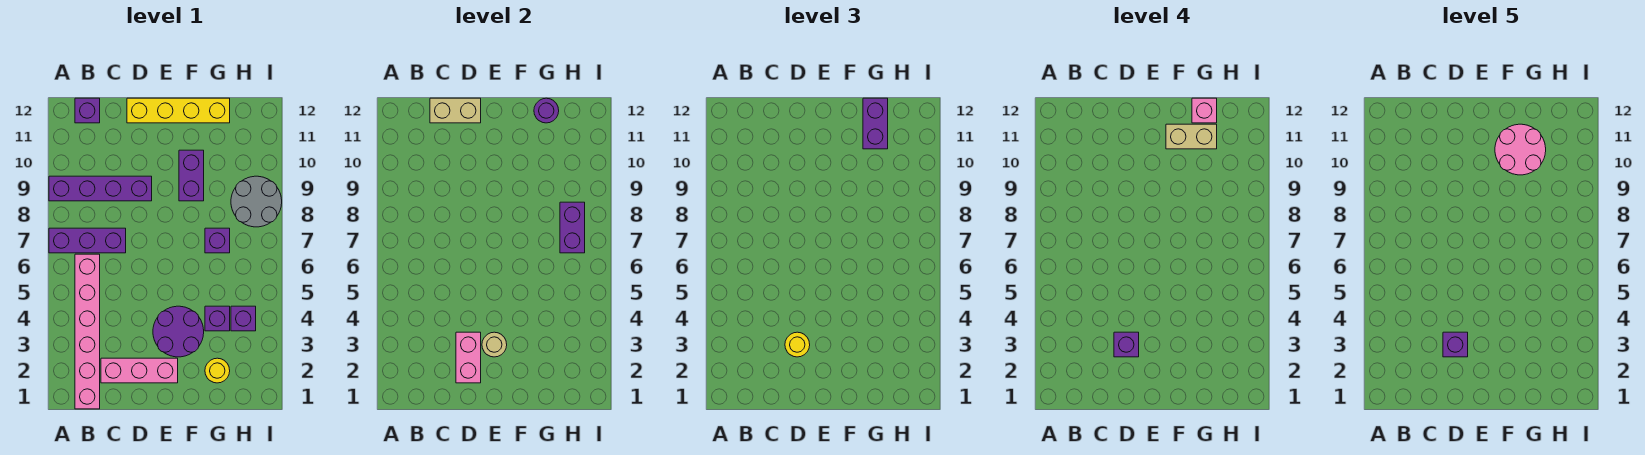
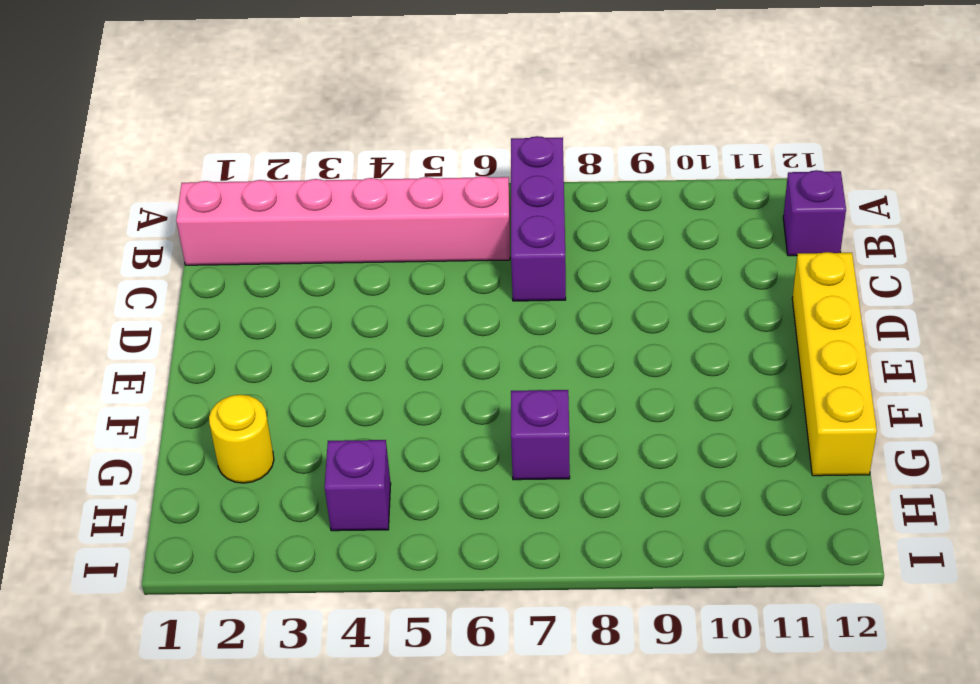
none -> purple 1x4 brick [49,176,152,201]
none -> pink 1x3 brick [101,358,178,383]
none -> purple 2x2 round brick [153,306,204,357]

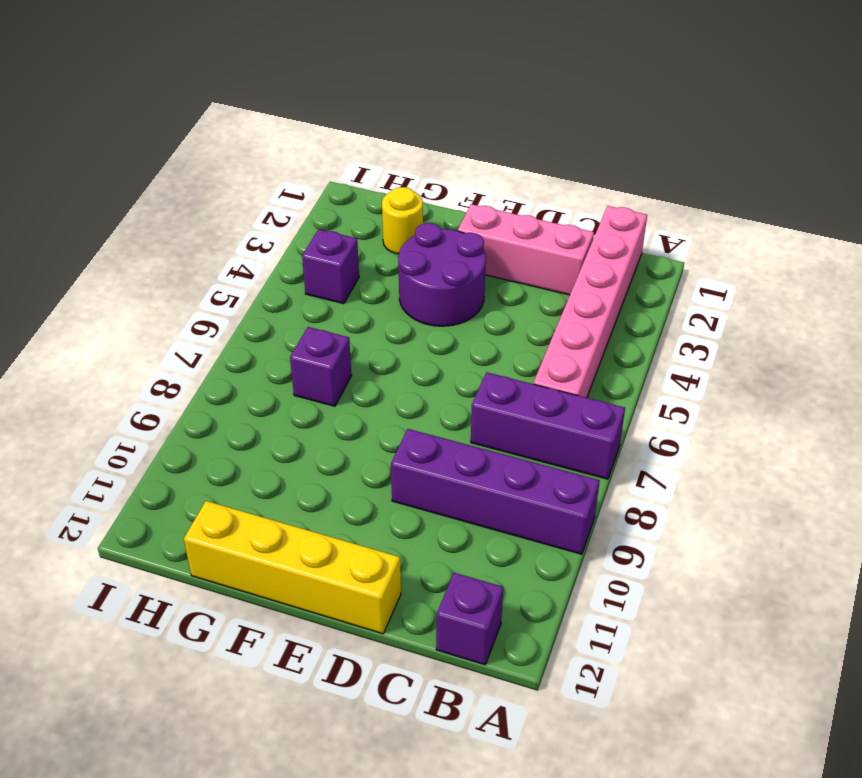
none -> purple 1x2 brick [179,150,204,201]
none -> purple 1x1 brick [205,306,230,331]
none -> grey 2x2 round brick [231,176,282,227]

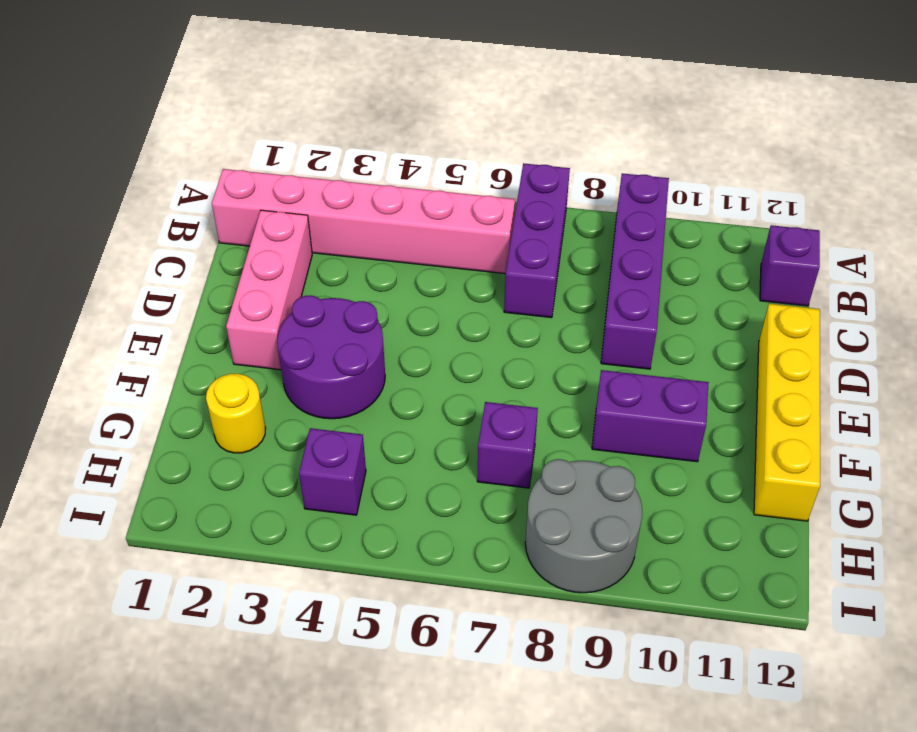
none -> purple 1x1 brick [205,306,230,331]
none -> tan 1x2 brick [430,98,481,123]
none -> pink 1x2 brick [456,332,481,383]

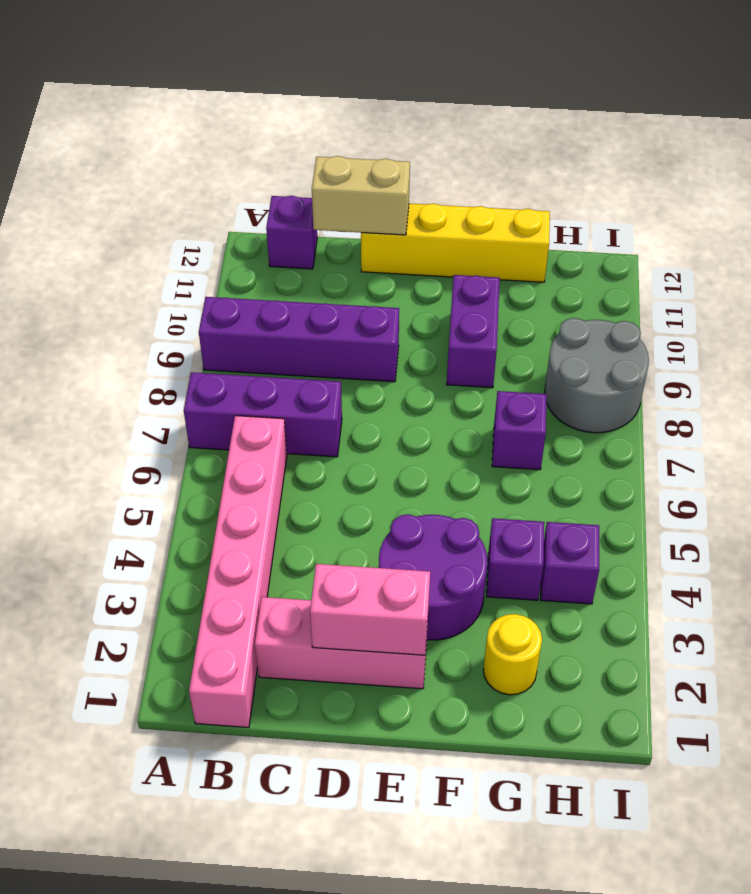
pink 1x2 brick [310,564,430,655] -> pink 1x2 brick turned to [456,332,481,383]
none -> tan 1x1 round brick [482,332,507,357]
none -> purple 1x1 round brick [534,98,559,123]
none -> purple 1x2 brick [560,202,585,253]

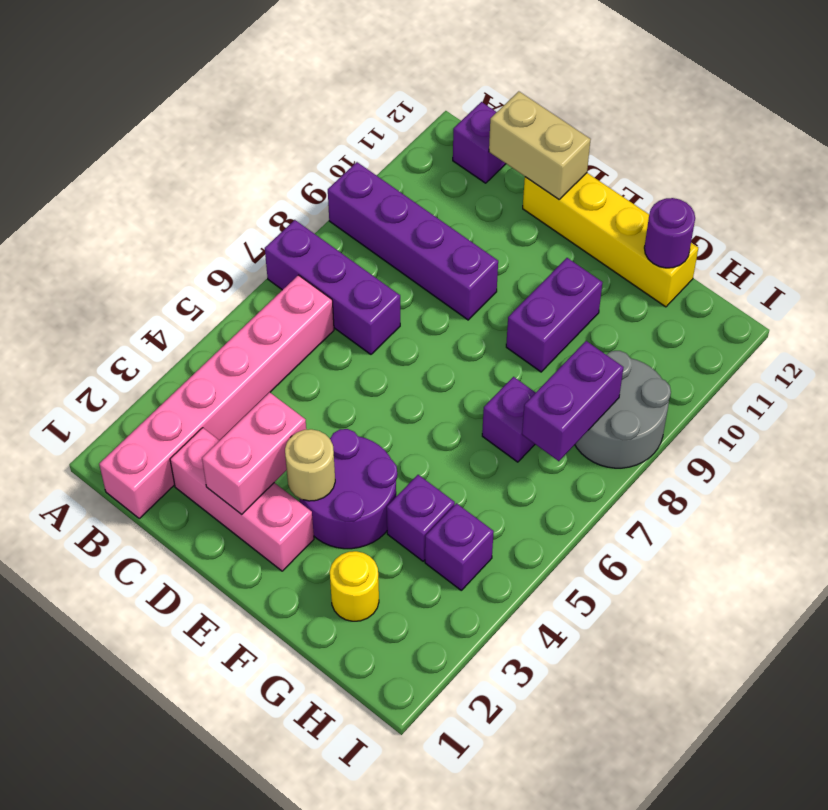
none -> yellow 1x1 round brick [785,332,810,357]
none -> purple 1x2 brick [863,98,888,149]
none -> purple 1x1 brick [1114,332,1139,357]

